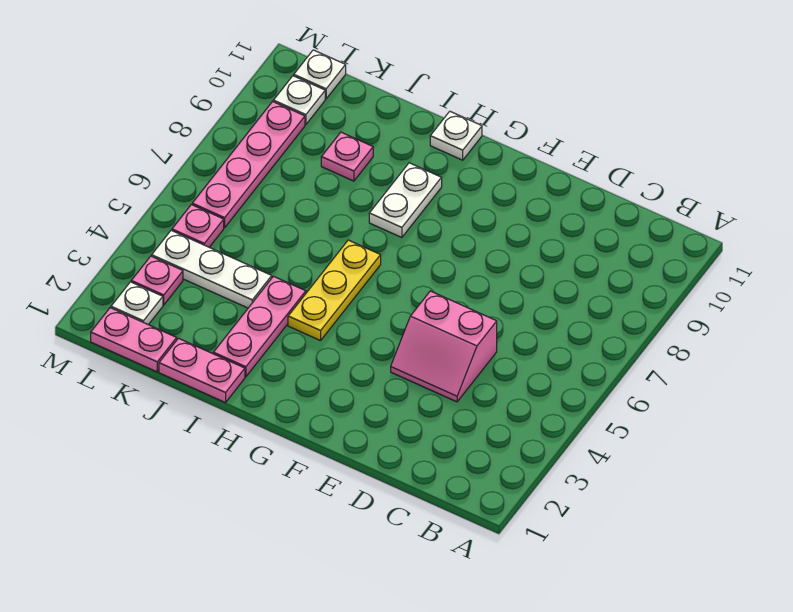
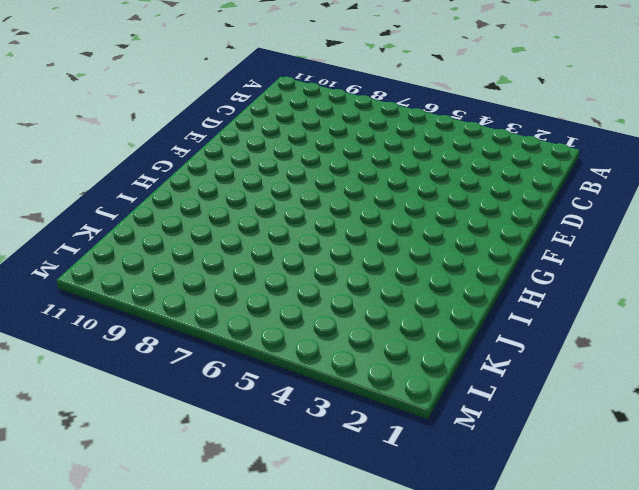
none -> pink 2x2 slope [391,291,497,402]
none -> yellow 1x3 plate [288,240,381,341]
none -> white 1x2 plate [369,163,442,238]

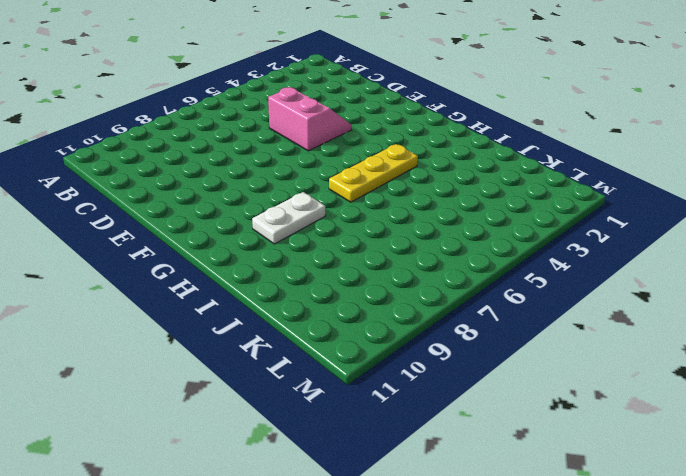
none -> white 1x1 plate [430,111,482,160]
none -> pink 1x2 plate [159,338,245,403]
none -> pink 1x3 plate [213,276,306,377]

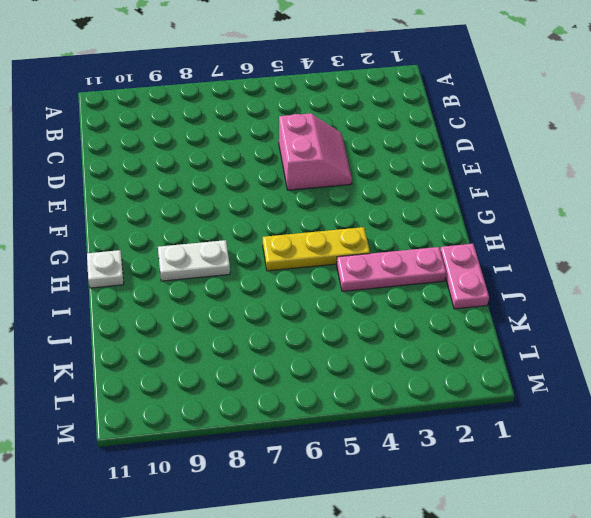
none -> white 1x3 plate [152,230,272,308]
none -> pink 1x1 plate [321,132,373,181]
none -> pink 1x2 plate [91,308,177,372]

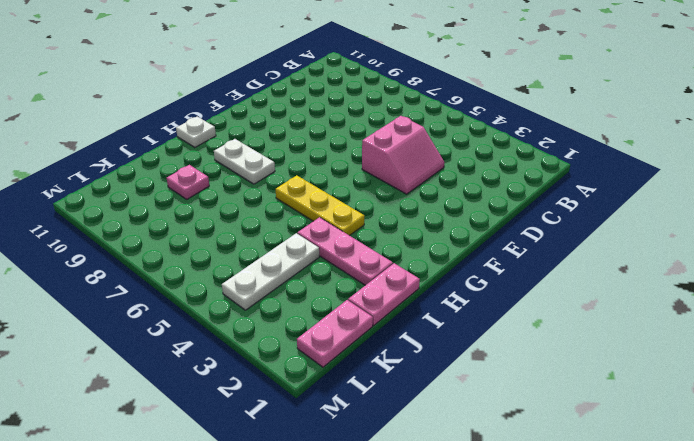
none -> white 1x1 plate [111,282,163,325]
none -> pink 1x1 plate [131,256,183,305]
none -> pink 1x1 plate [172,205,224,247]

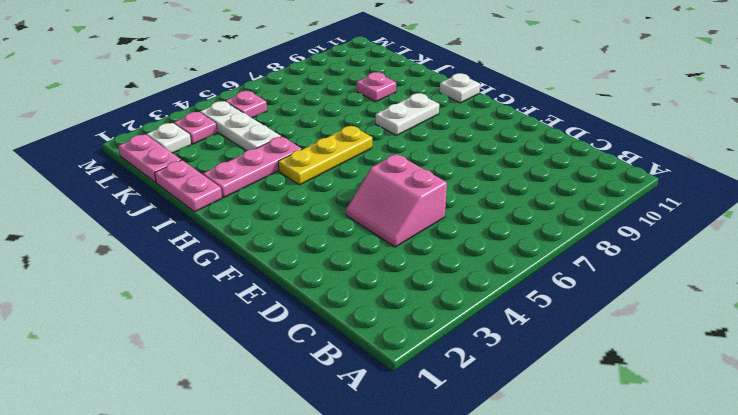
none -> pink 1x4 plate [192,102,305,228]
none -> white 1x1 plate [273,76,325,125]
none -> white 1x1 plate [294,50,346,99]

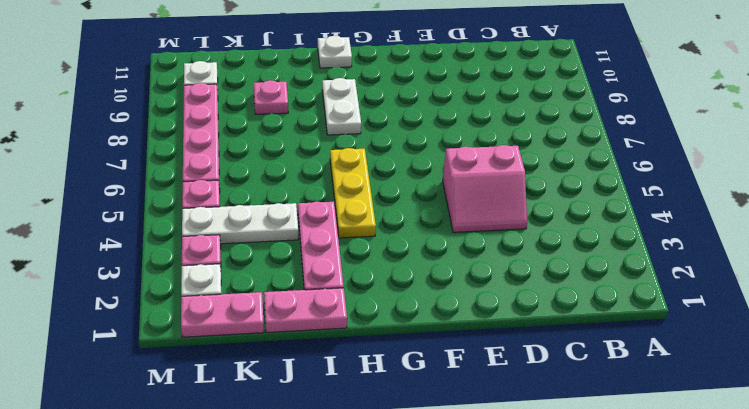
none -> white 1x1 plate [294,50,346,99]

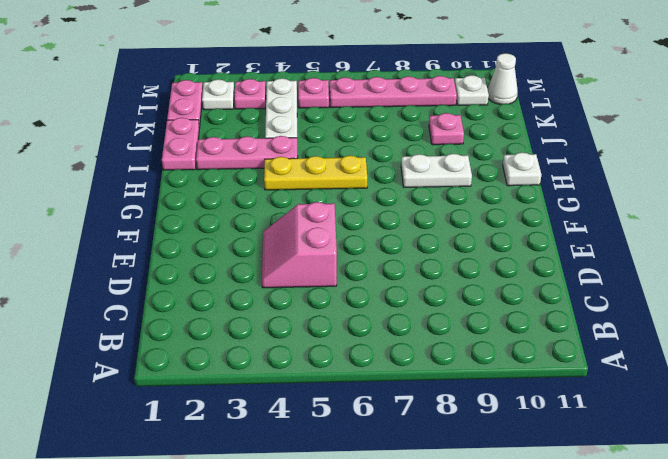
white 1x1 cone [488,53,518,104] -> white 1x1 plate [294,50,346,99]

